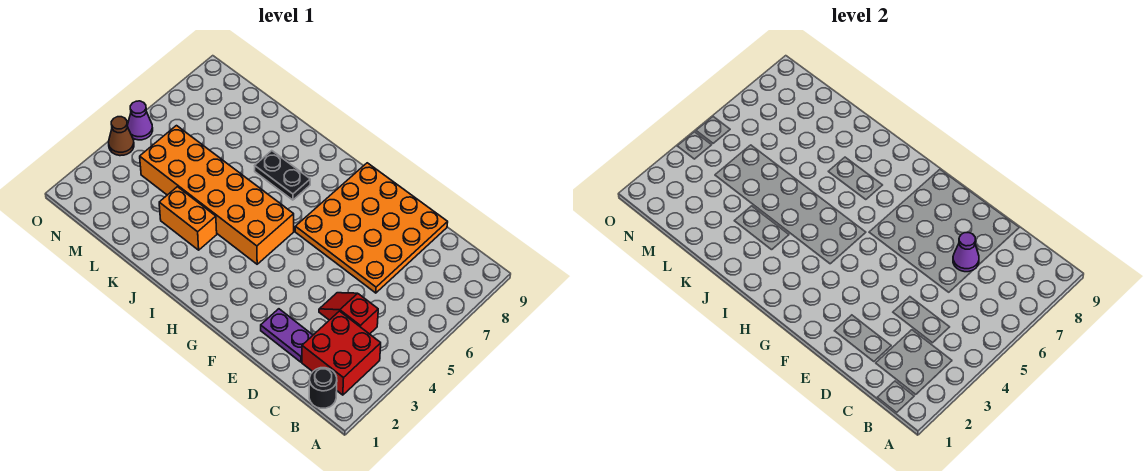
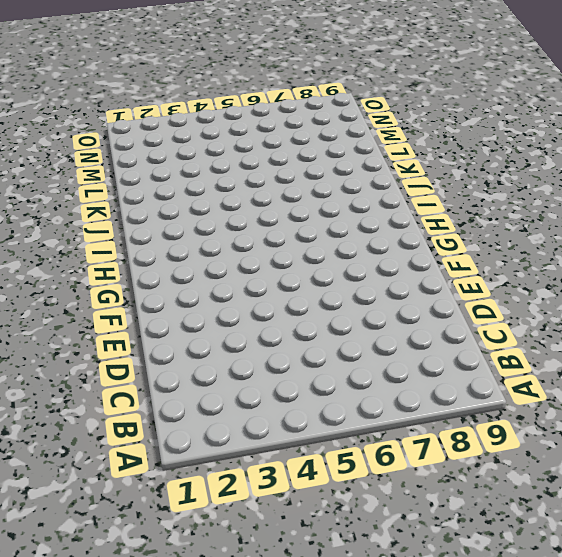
none -> black 1x1 round brick [309,368,337,408]
none -> red 2x2 brick [302,311,381,395]

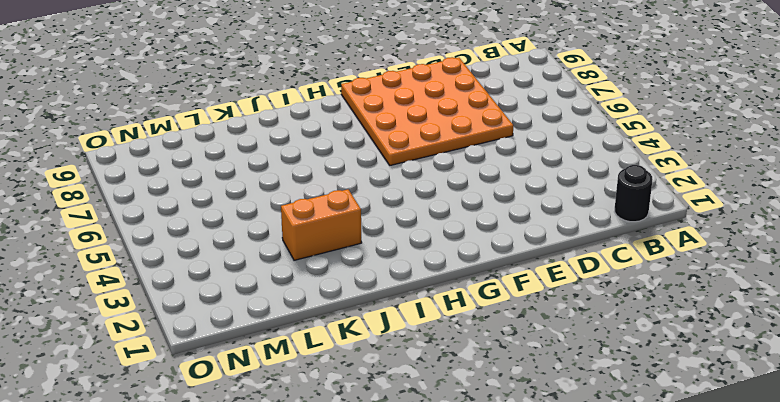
none -> red 2x2 brick [302,311,381,395]
none -> red 1x2 slope [319,293,378,334]

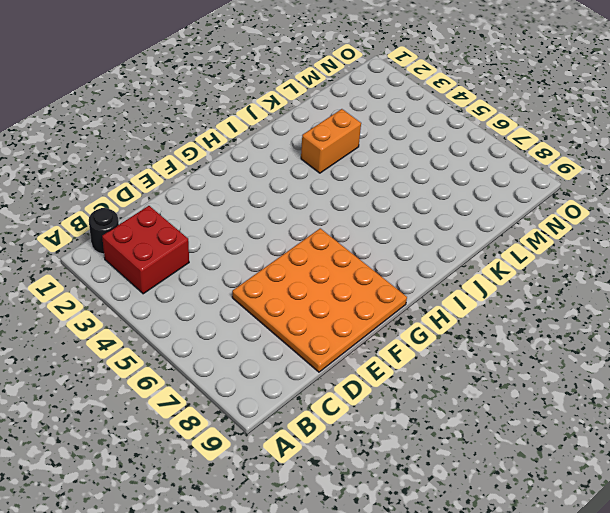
none -> red 1x2 slope [319,293,378,334]
none -> purple 1x2 plate [261,309,313,362]

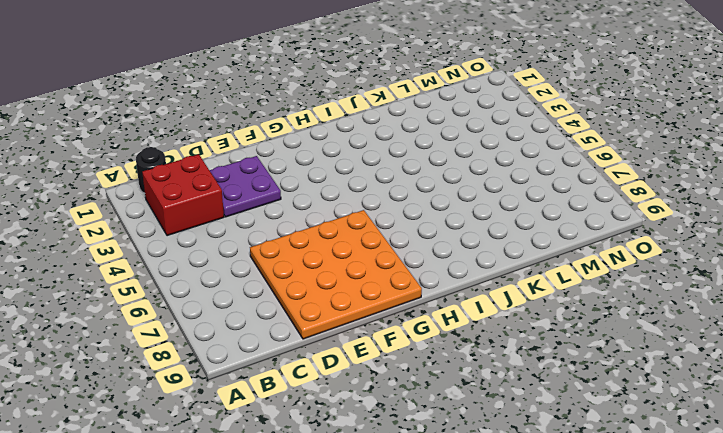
purple 2x2 plate [210,156,281,217] -> purple 1x2 plate [261,309,313,362]
none -> red 1x2 slope [319,293,378,334]
none -> orange 2x6 brick [140,126,294,264]

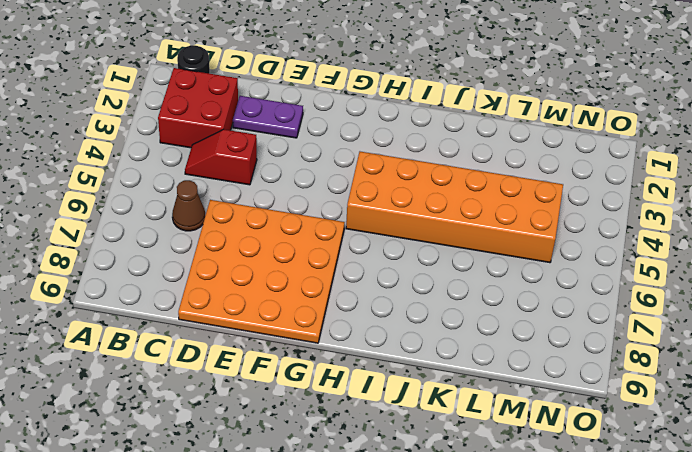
red 1x2 slope [185,129,257,185] -> red 1x2 slope turned to [319,293,378,334]
brown 1x1 cone [172,180,205,231] -> brown 1x1 cone moved to [109,117,134,156]
none -> black 1x2 plate [255,151,310,200]
none -> orange 1x2 brick [159,187,217,250]

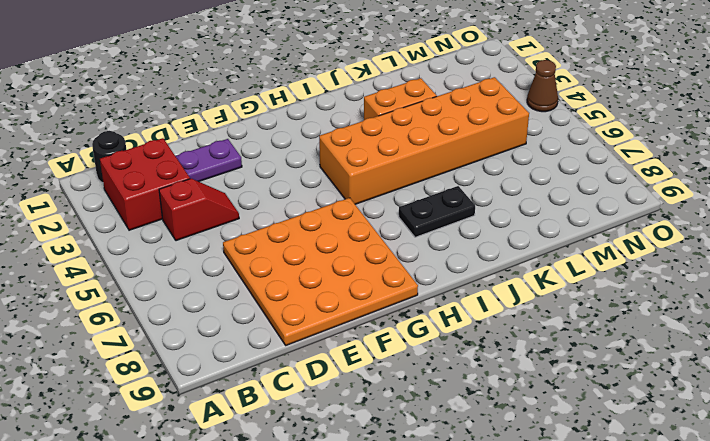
none -> purple 1x1 cone [127,101,153,140]
none -> purple 1x1 cone [953,233,979,272]

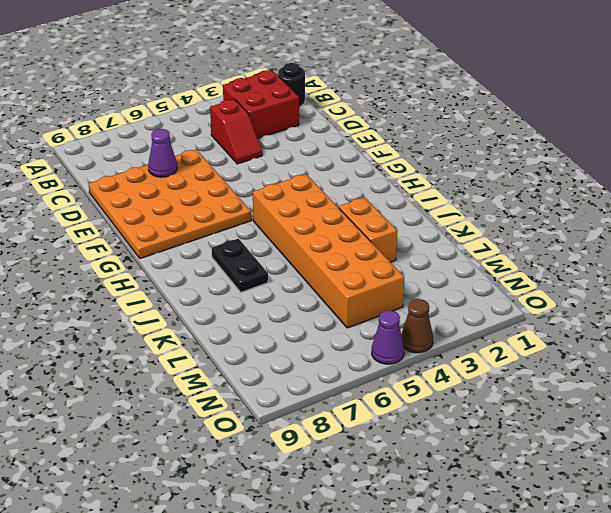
none -> purple 1x2 plate [261,309,313,362]

